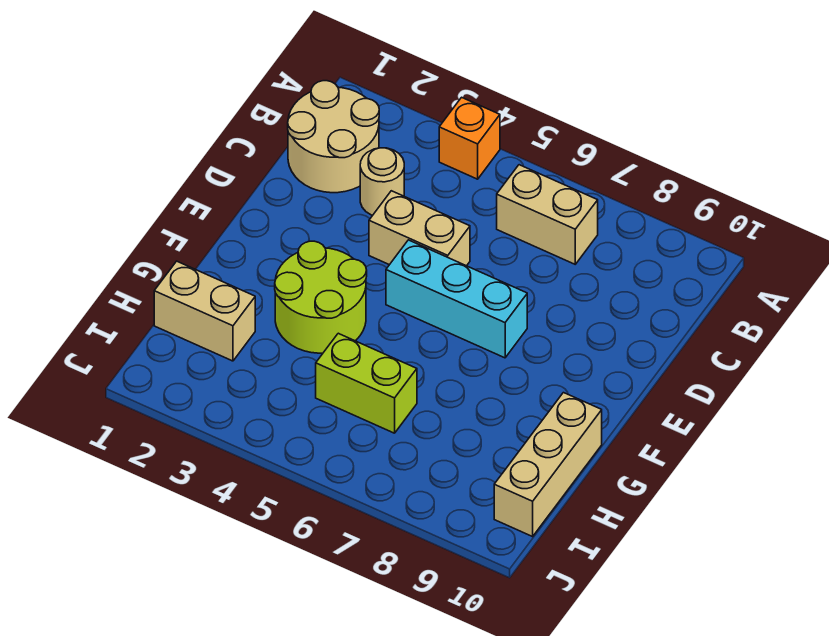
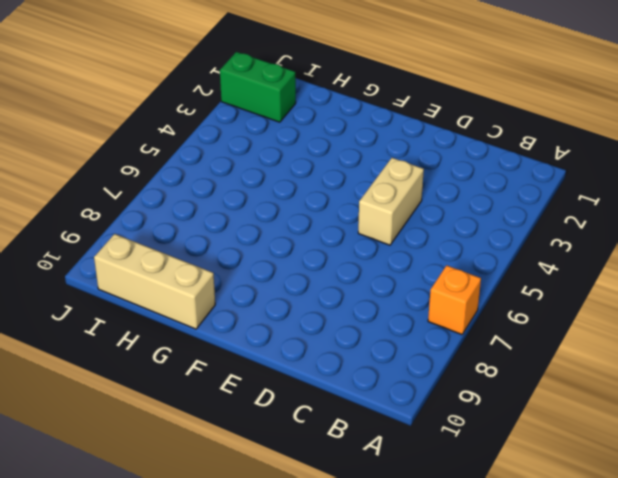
orange 1x1 brick [428,265,481,335] -> orange 1x1 brick moved to [439,97,500,179]
green 1x2 brick [220,52,296,122] -> none
none -> tan 2x2 round brick [288,81,379,193]
none -> tan 1x2 brick [497,165,598,264]

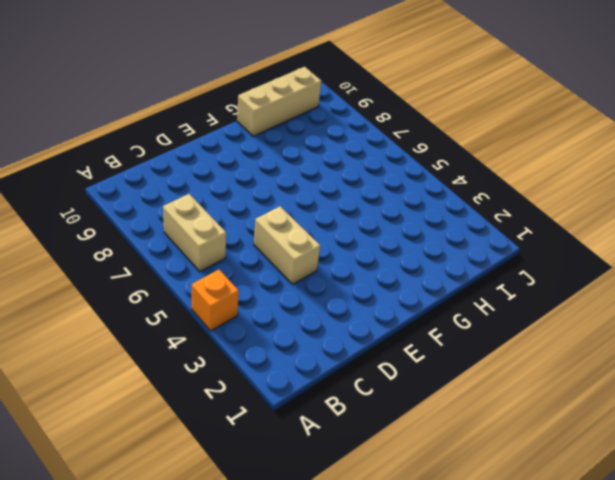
none -> tan 2x2 round brick [288,81,379,193]
none -> tan 1x1 round brick [360,148,404,215]

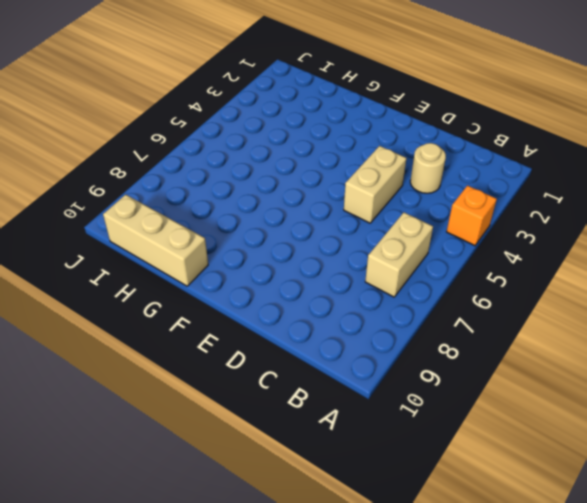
none -> tan 2x2 round brick [288,81,379,193]
none -> cyan 1x3 brick [386,240,527,358]

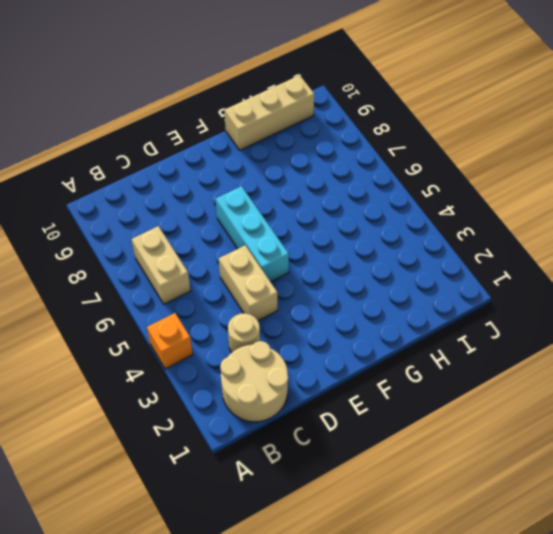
none -> lime 2x2 round brick [275,241,367,353]
none -> tan 1x2 brick [154,261,255,361]

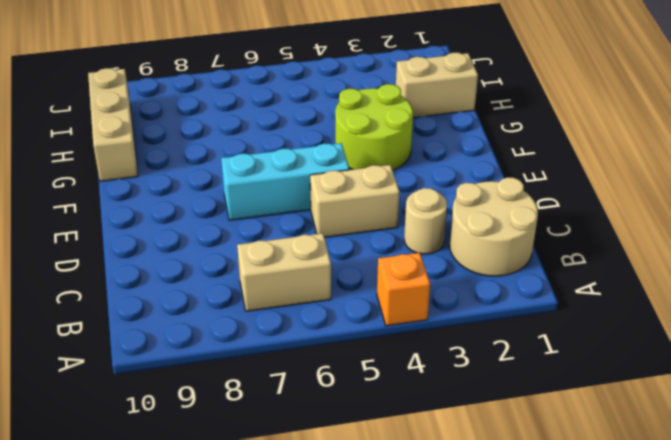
none -> lime 1x2 brick [316,333,417,433]

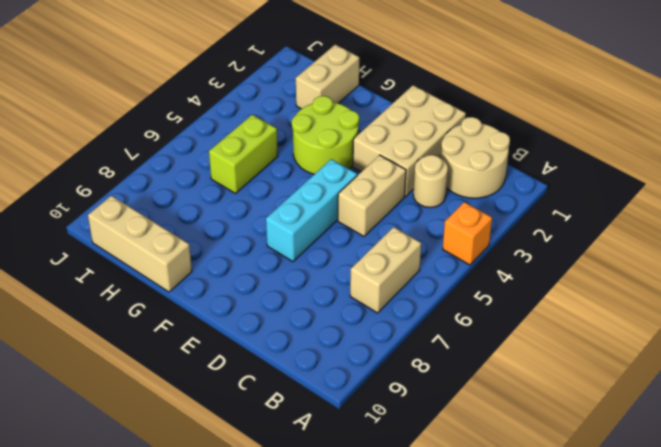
tan 2x3 brick [353,85,466,197] -> none

